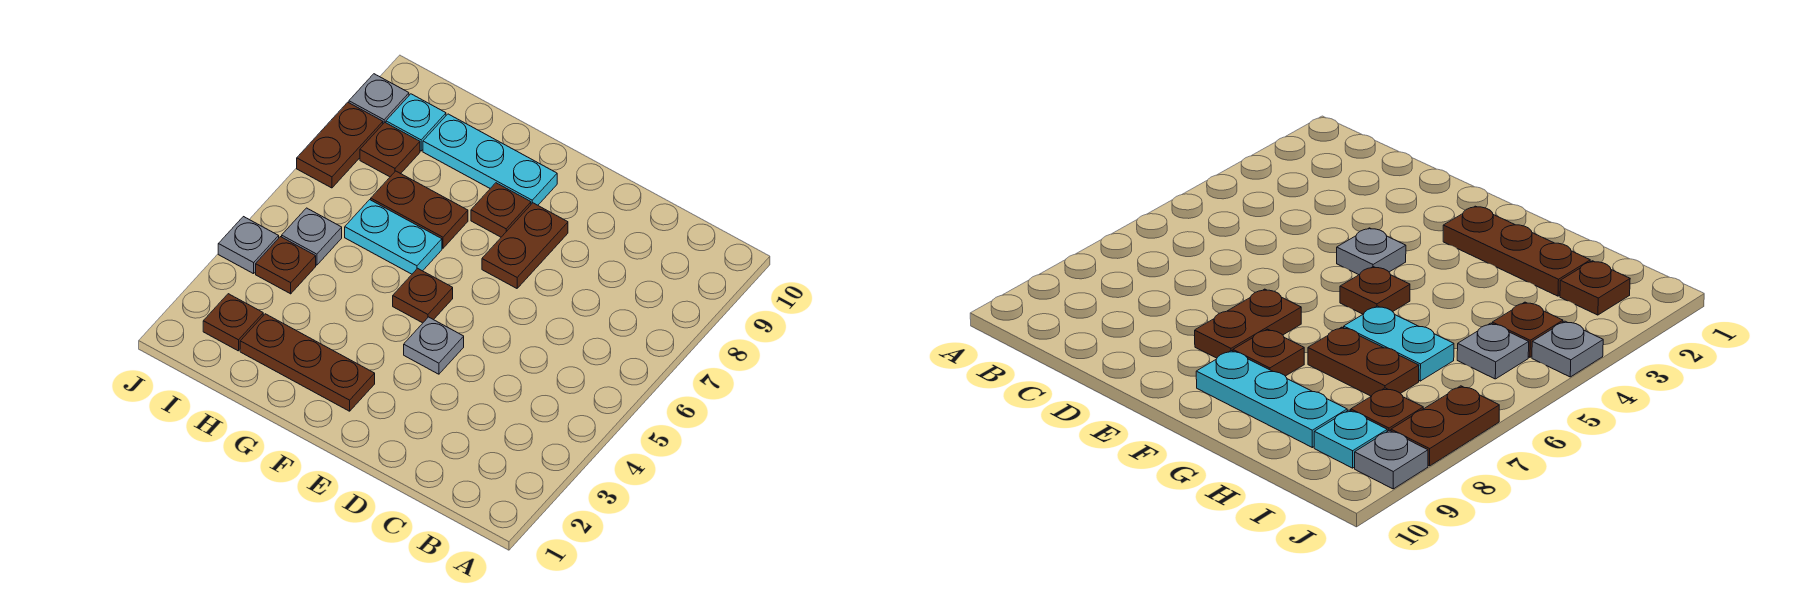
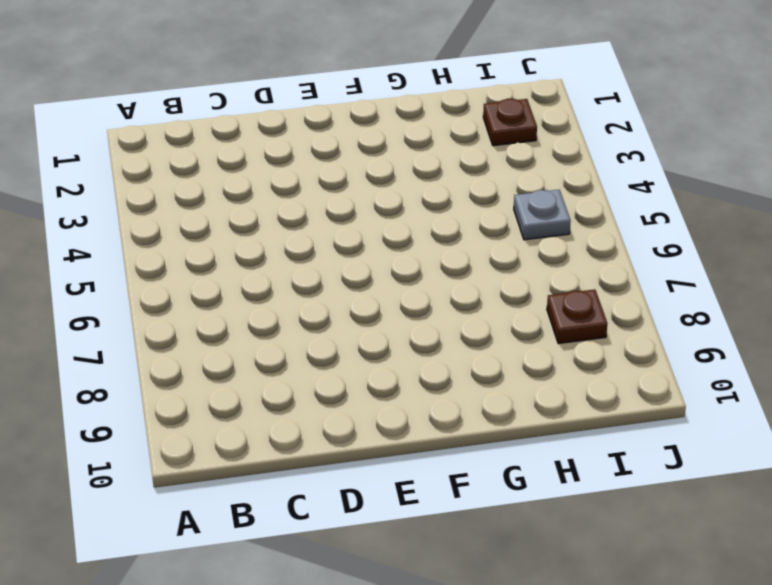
none -> grey 1x1 plate [404,317,464,374]
none -> brown 1x2 plate [482,203,568,288]
none -> brown 1x3 plate [240,314,375,411]

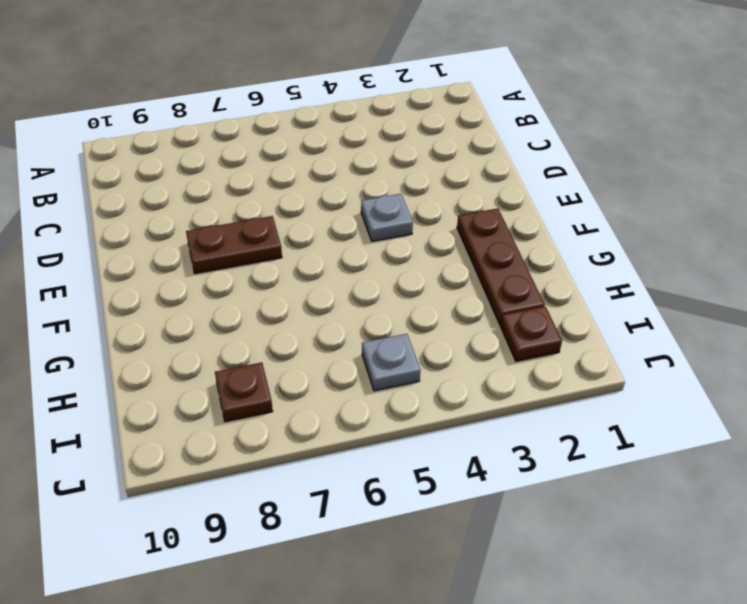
none -> brown 1x1 plate [393,268,453,323]
none -> brown 1x1 plate [471,183,531,237]
none -> cyan 1x3 plate [423,114,557,205]

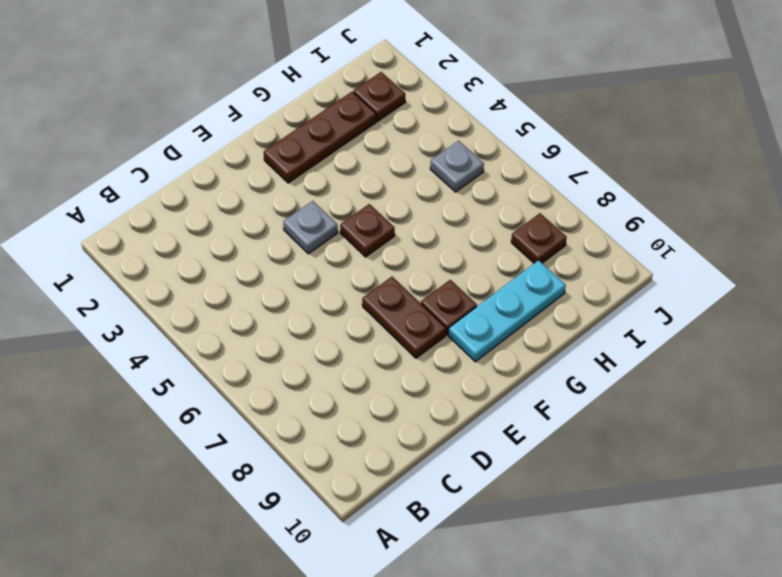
none -> cyan 1x2 plate [345,200,442,274]
none -> brown 1x2 plate [371,171,468,248]
none -> brown 1x1 plate [256,237,316,294]

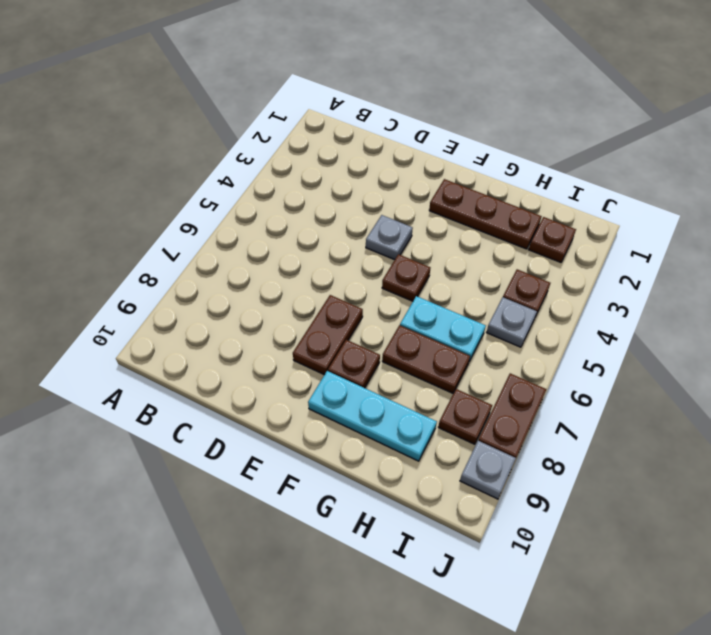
none -> cyan 1x1 plate [386,94,446,151]
none -> grey 1x1 plate [218,217,279,274]

